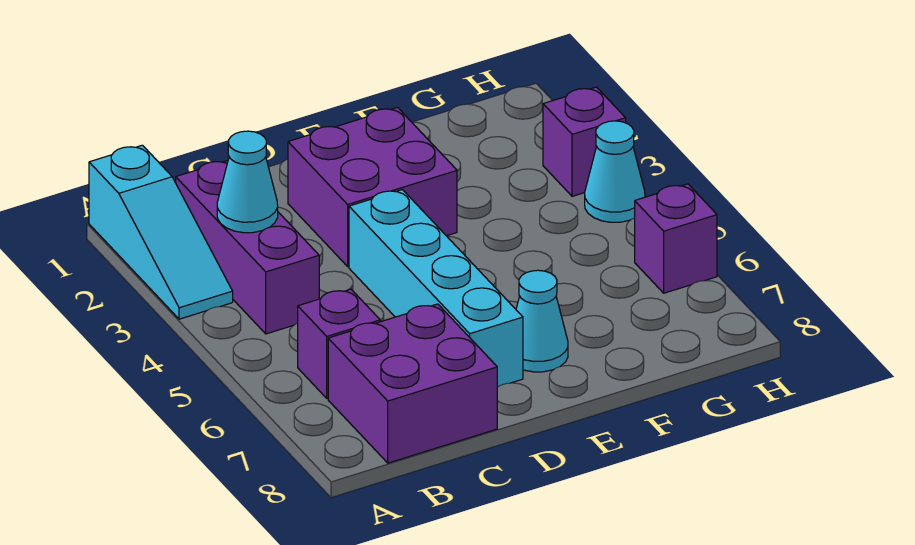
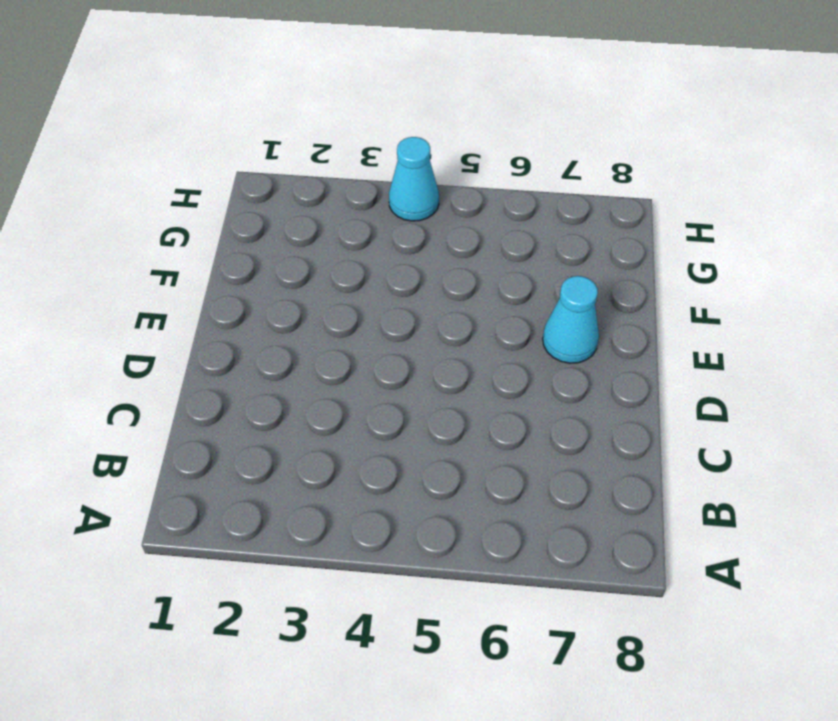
none -> cyan 1x3 slope [89,145,233,319]
none -> purple 1x3 brick [176,160,319,334]

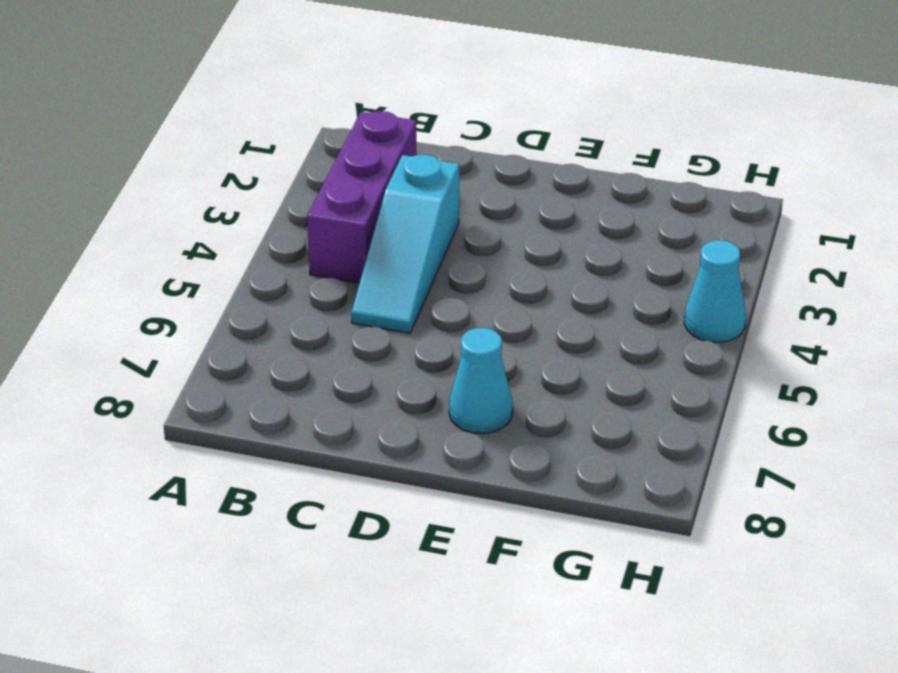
cyan 1x3 slope [351,154,459,333] -> cyan 1x3 slope moved to [89,145,233,319]
none -> purple 1x1 brick [298,289,380,398]
none -> purple 2x2 brick [328,304,497,463]

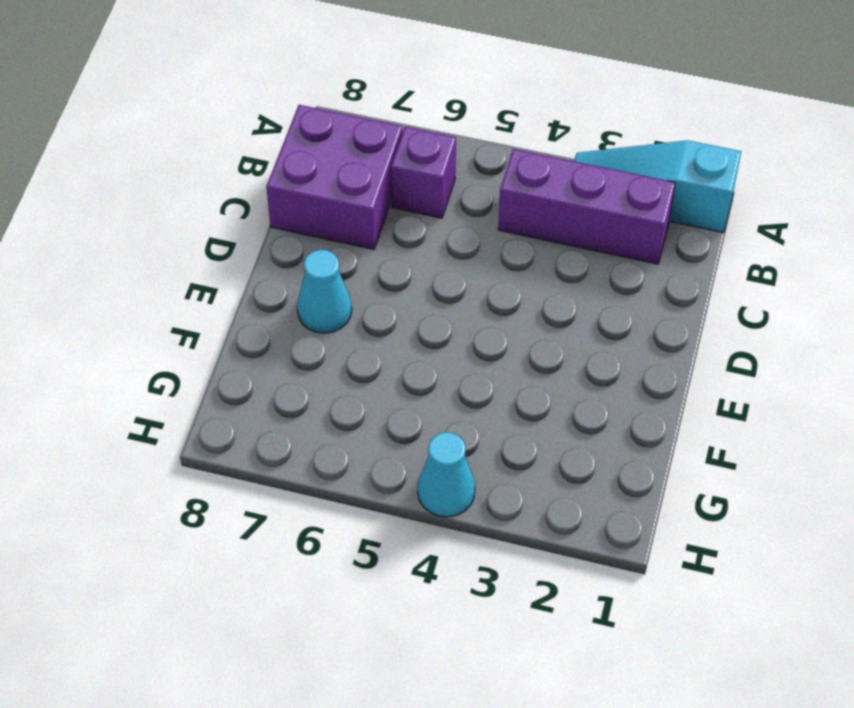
none -> purple 2x2 brick [288,107,457,266]
none -> cyan 1x4 brick [349,190,523,387]

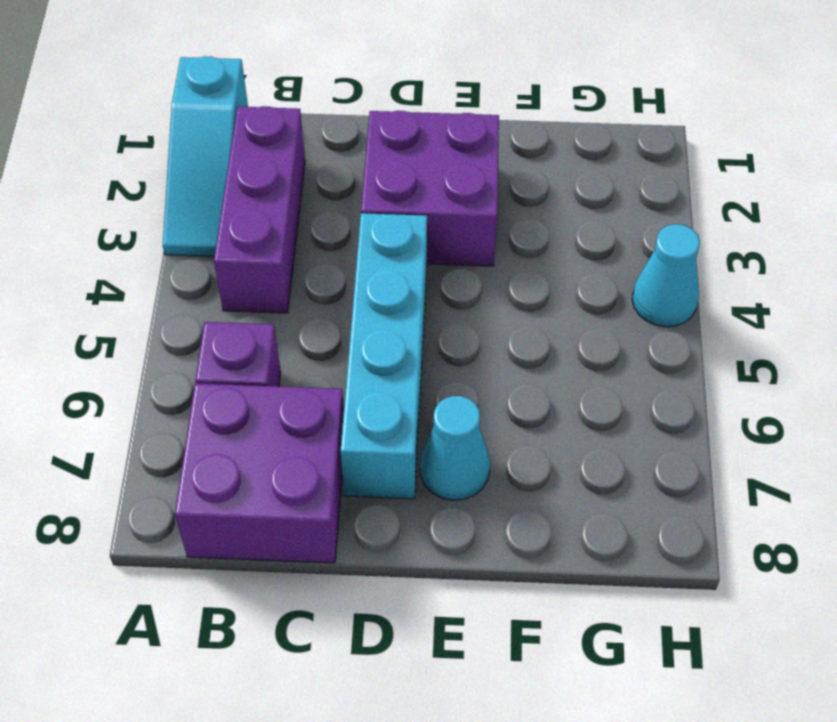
none -> purple 1x1 brick [543,87,626,196]
none -> purple 1x1 brick [635,184,717,293]

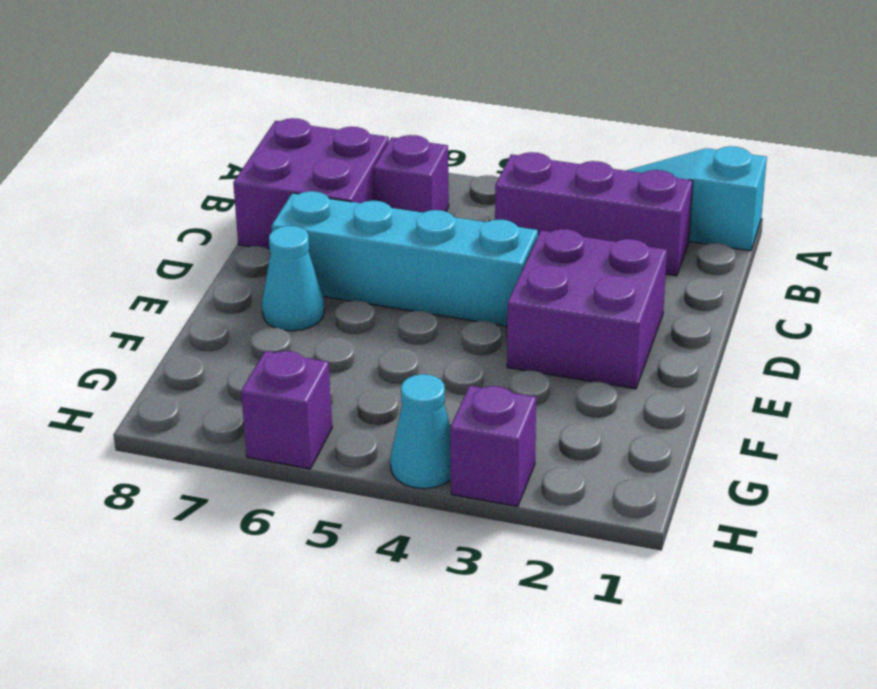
none -> cyan 1x1 cone [217,131,278,233]

